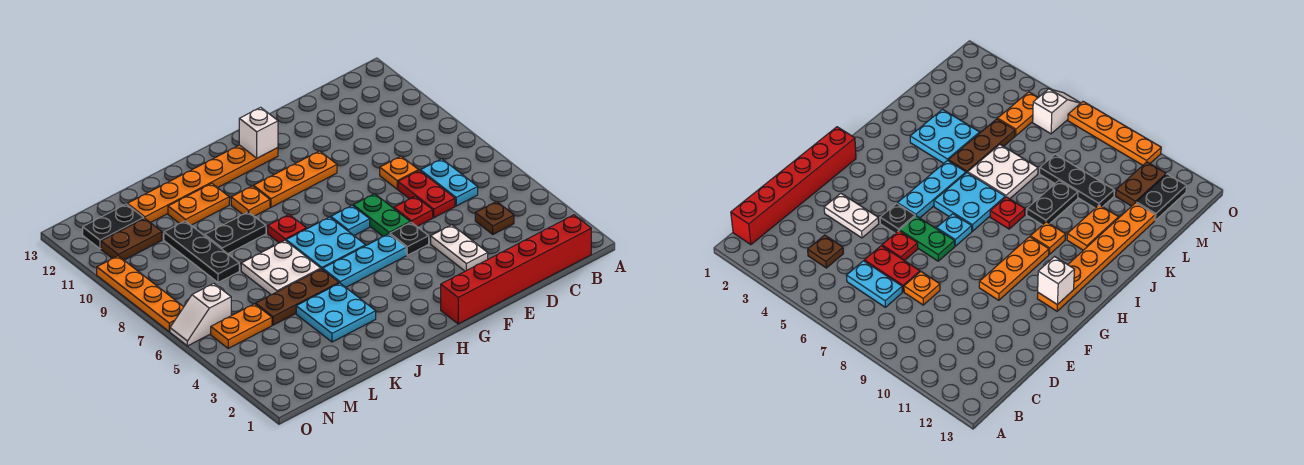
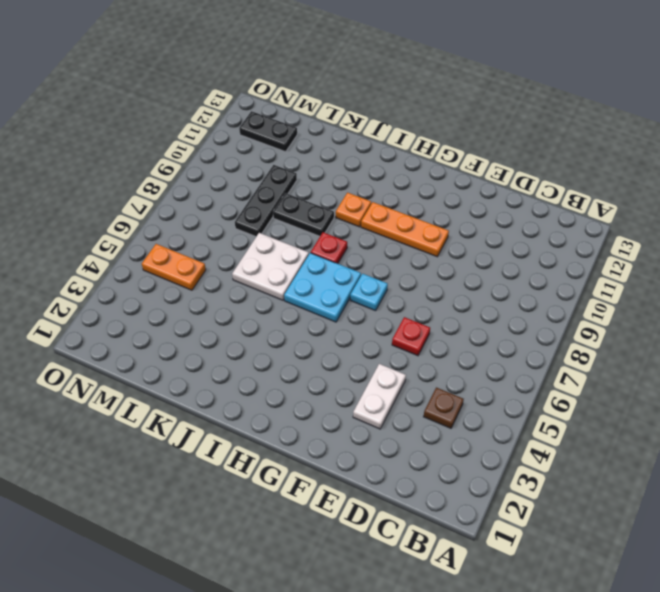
none -> red 1x6 brick [441,215,591,324]
none -> cyan 1x2 plate [420,159,478,206]
none -> red 1x2 plate [398,170,455,218]

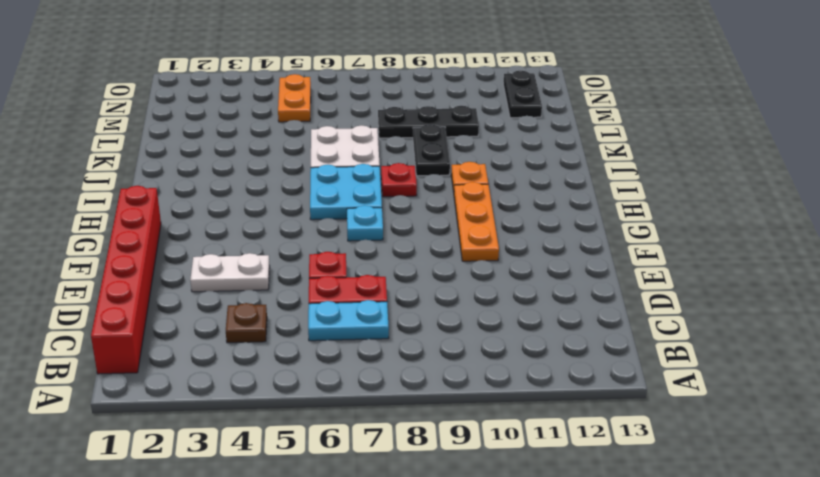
none -> orange 1x1 plate [380,156,418,189]
none -> black 1x1 plate [390,222,429,255]
none -> green 1x2 plate [353,194,410,237]

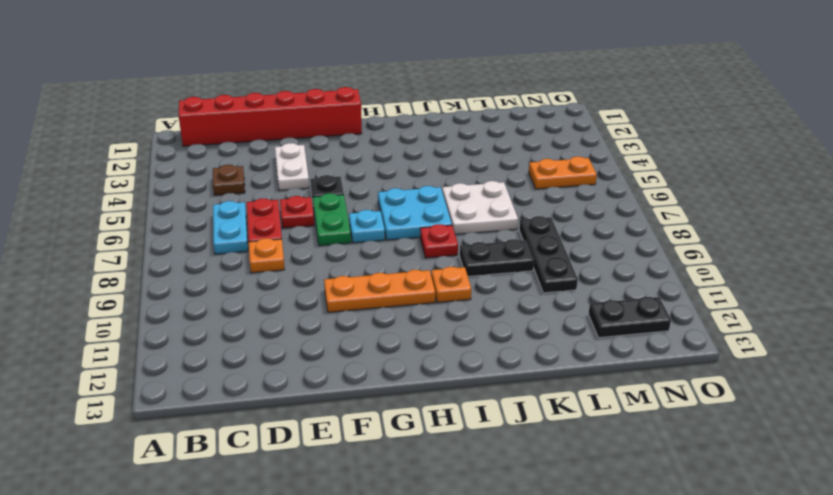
none -> cyan 1x3 plate [323,234,406,287]
none -> orange 1x6 plate [127,145,278,223]
none -> cyan 2x2 plate [296,283,376,342]

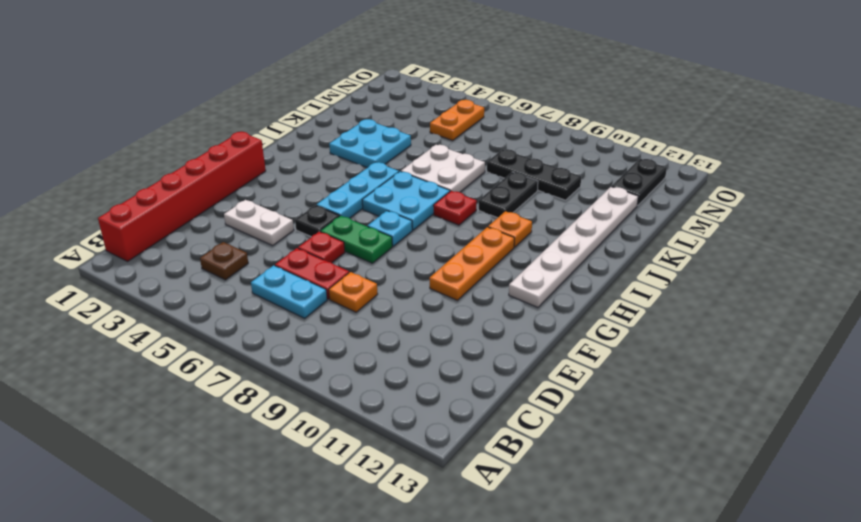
white 1x6 plate [509,187,638,307] -> orange 1x6 plate [127,145,278,223]
none -> brown 1x3 plate [256,269,339,325]
none -> orange 1x2 plate [168,183,229,225]
none -> brown 1x2 plate [101,218,162,260]

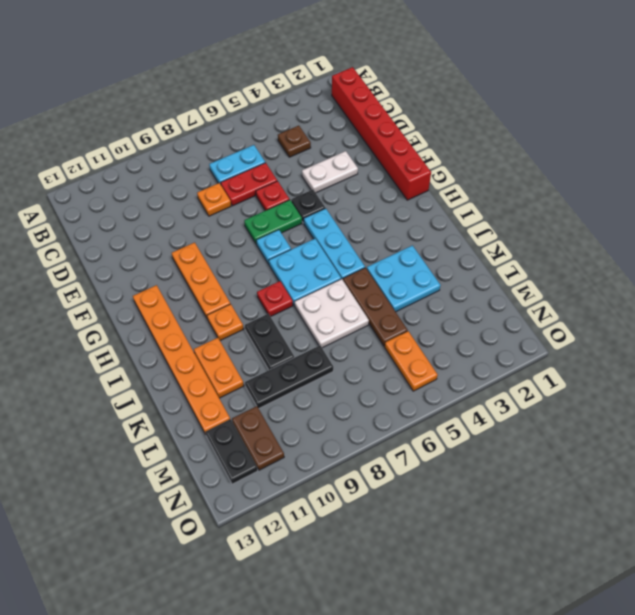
none -> white 1x2 slope [170,283,231,346]
none -> orange 1x4 plate [97,256,183,332]
none -> white 1x1 brick [239,107,278,158]

